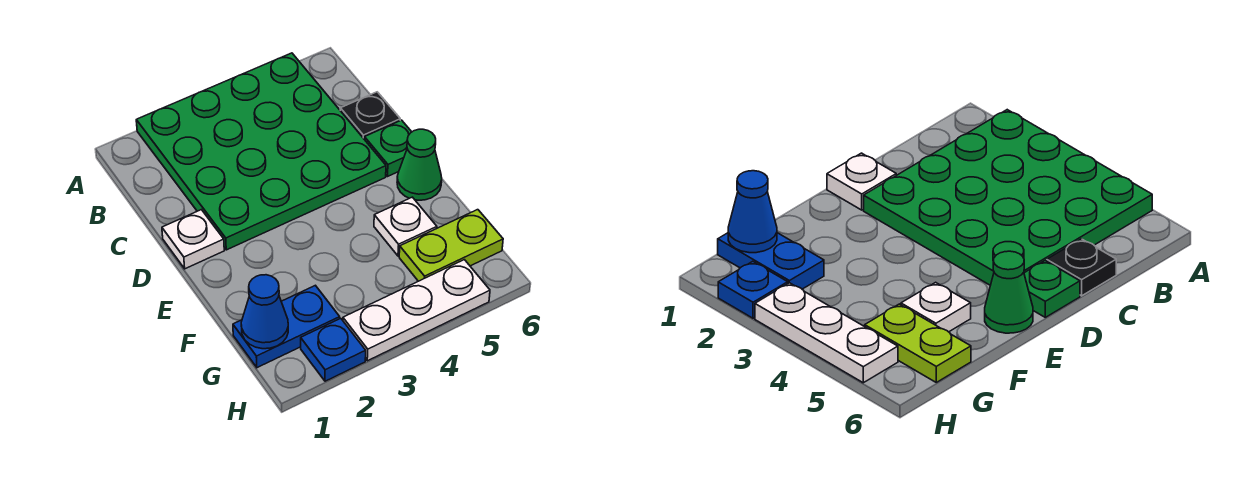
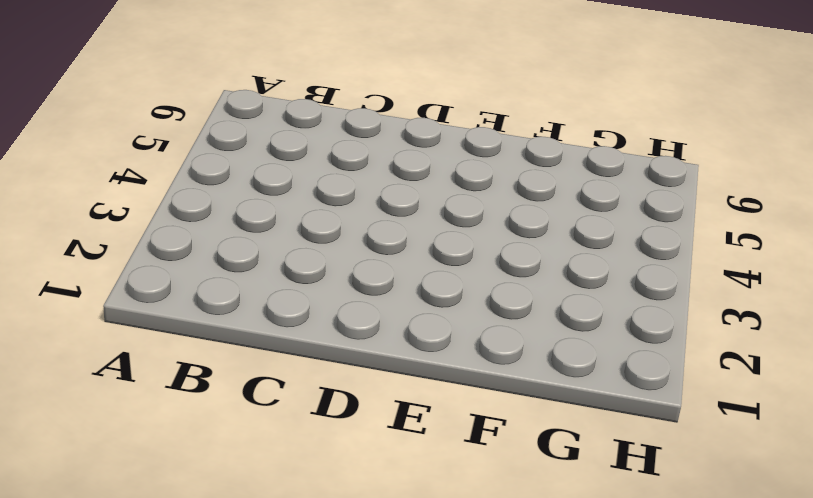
none -> green 4x4 plate [136,53,386,250]
none -> black 1x1 plate [340,92,400,139]

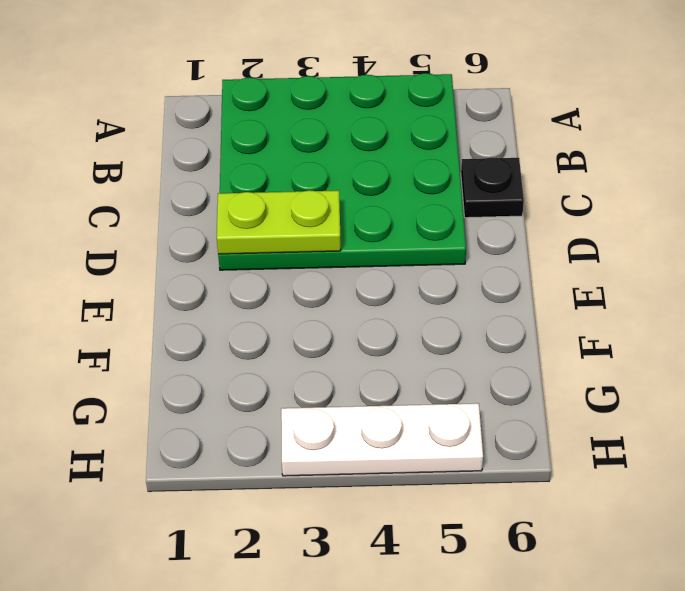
lime 1x2 plate [217,190,341,254] -> lime 1x2 plate moved to [399,210,503,281]
none -> white 1x1 plate [162,210,224,269]
none -> green 1x1 plate [364,120,411,176]

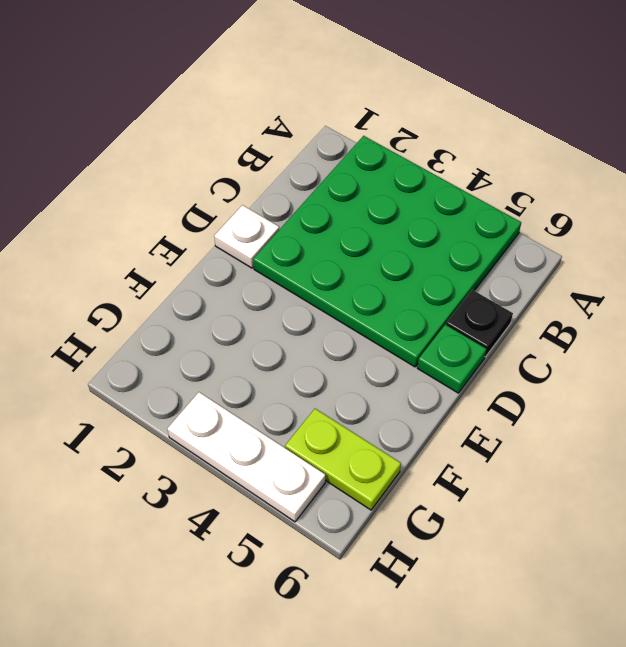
none -> green 1x1 cone [397,129,442,200]
none -> white 1x1 plate [374,197,437,256]

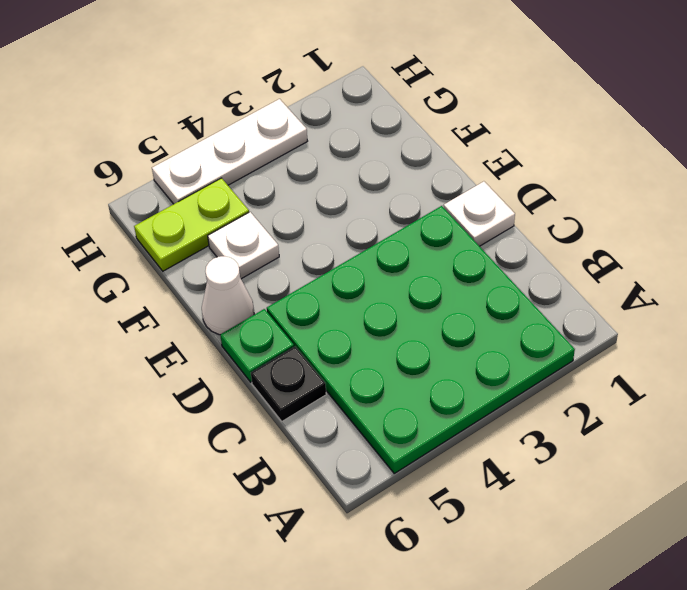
white 1x1 cone [202,256,254,335] -> green 1x1 cone [397,129,442,200]
none -> blue 1x2 plate [233,285,340,368]
none -> blue 1x1 plate [301,318,366,381]

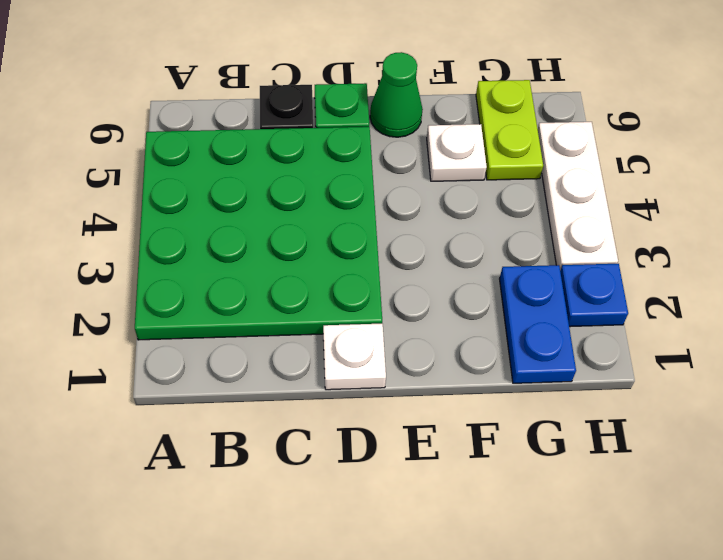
none -> blue 1x1 cone [241,275,288,349]

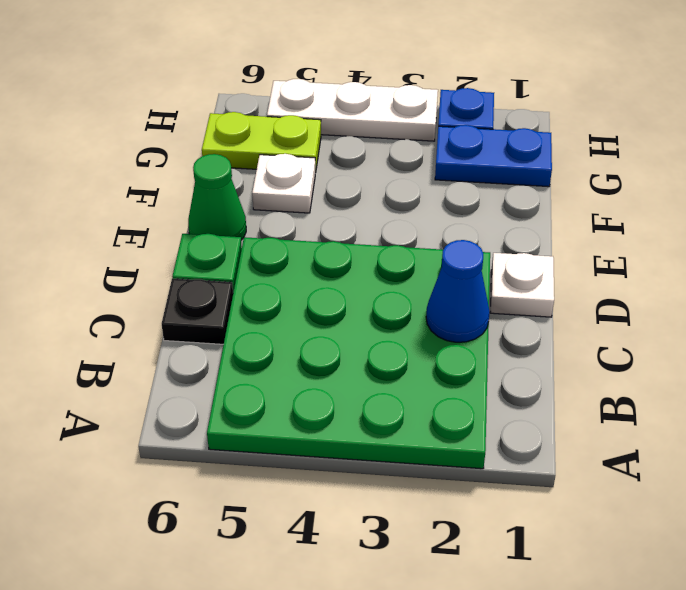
blue 1x1 cone [426,240,490,342] -> blue 1x1 cone moved to [241,275,288,349]

